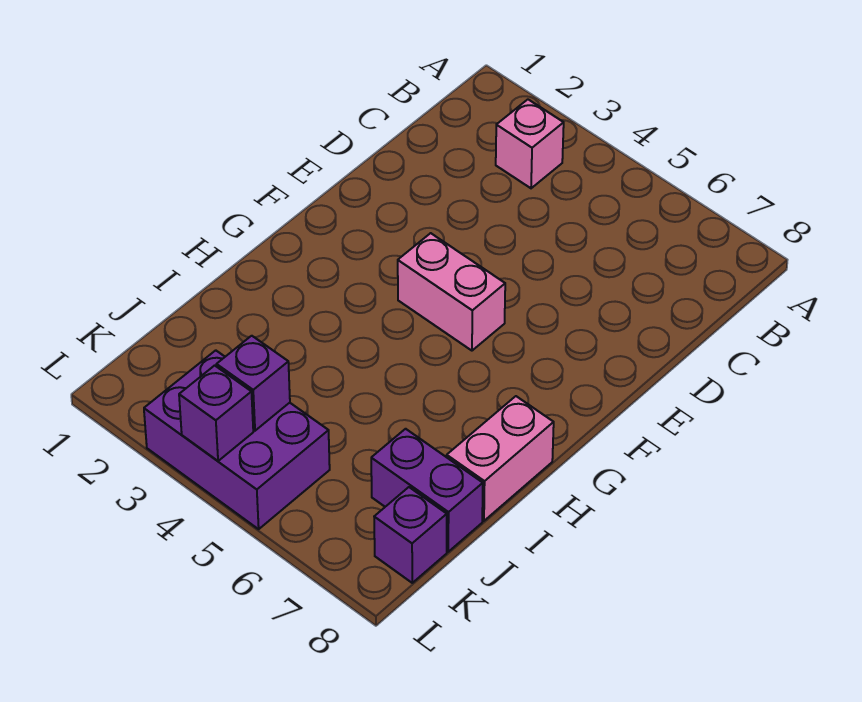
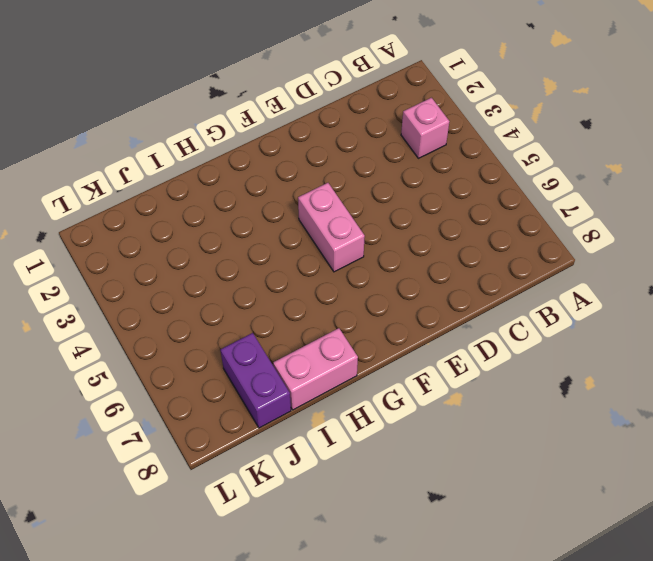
none -> purple 2x3 brick [144,350,330,529]
none -> purple 1x1 brick [374,487,447,583]

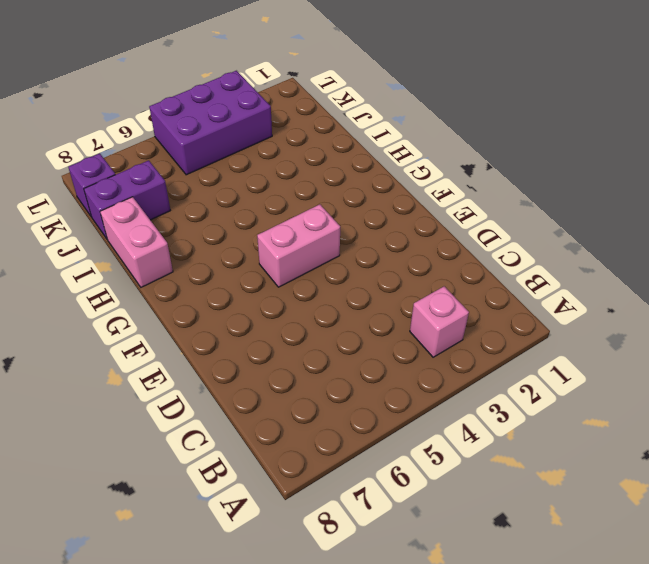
none -> purple 1x1 brick [217,336,290,431]
none -> purple 1x1 brick [179,365,253,461]

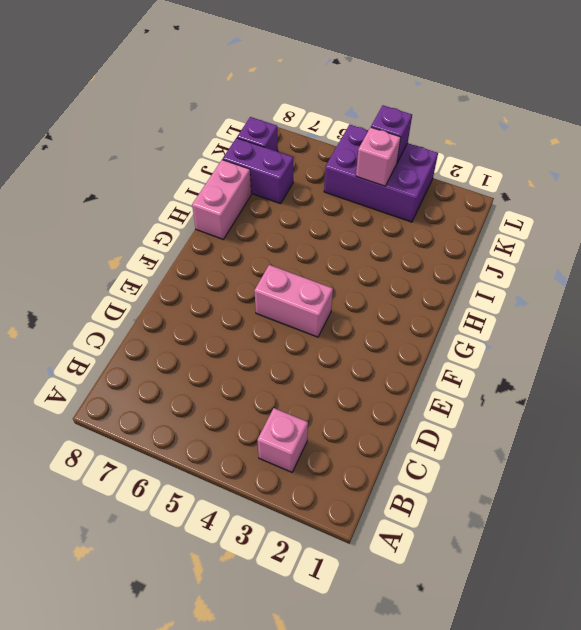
pink 1x1 brick [356,127,401,186] -> purple 1x1 brick [217,336,290,431]

